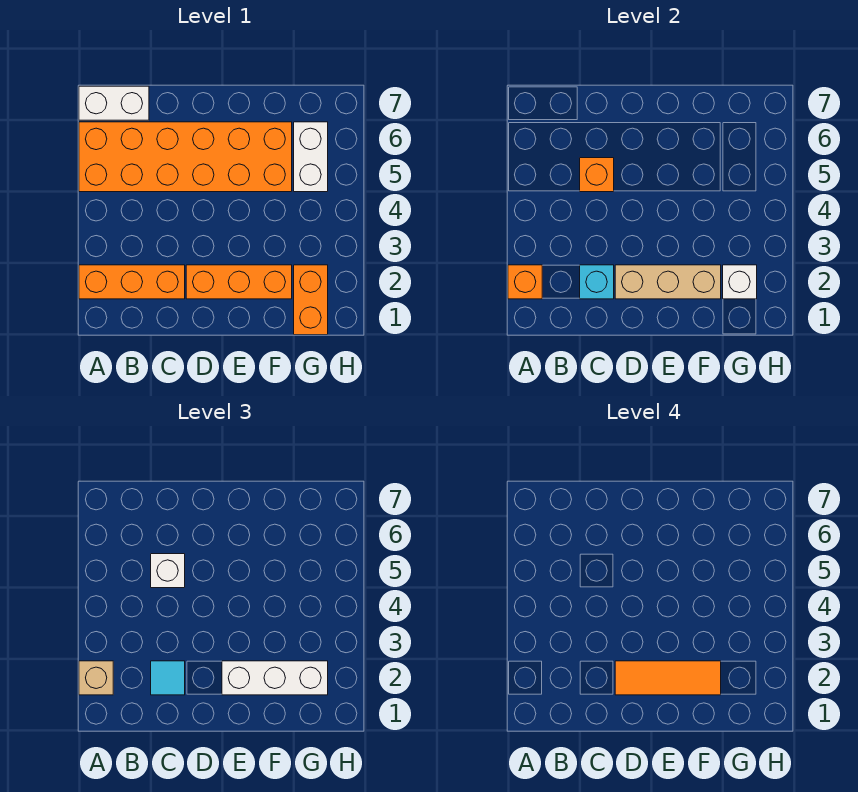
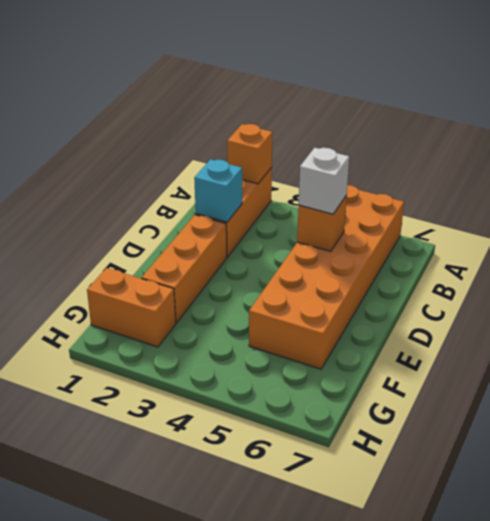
none -> white 1x2 brick [79,86,149,120]
none -> white 1x2 brick [294,122,328,192]
none -> tan 1x3 brick [615,265,721,299]

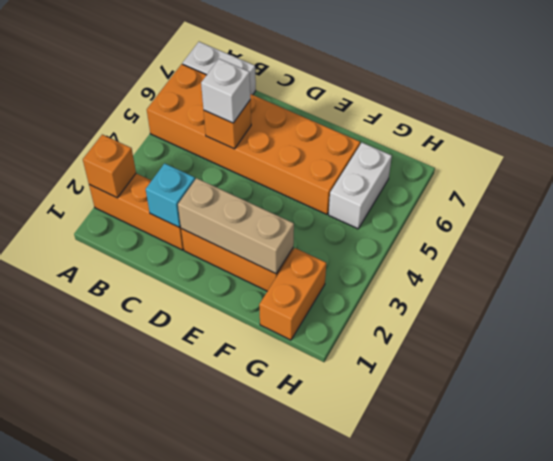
none -> white 1x1 brick [723,265,757,299]
none -> tan 1x1 brick [79,661,113,695]
none -> cyan 1x1 tile [151,661,185,695]

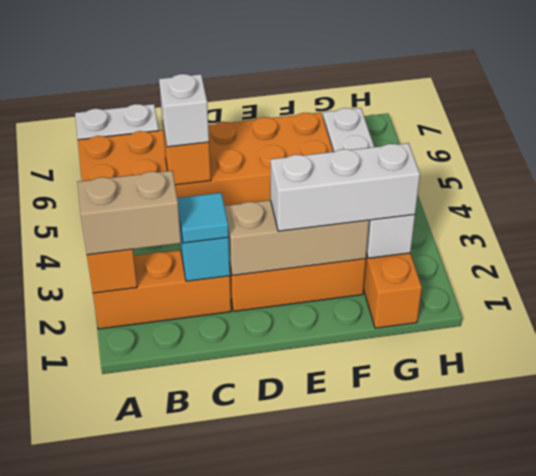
tan 1x2 brick [77,171,181,255] -> tan 1x1 brick [79,661,113,695]
none -> orange 1x3 tile [615,661,721,695]

